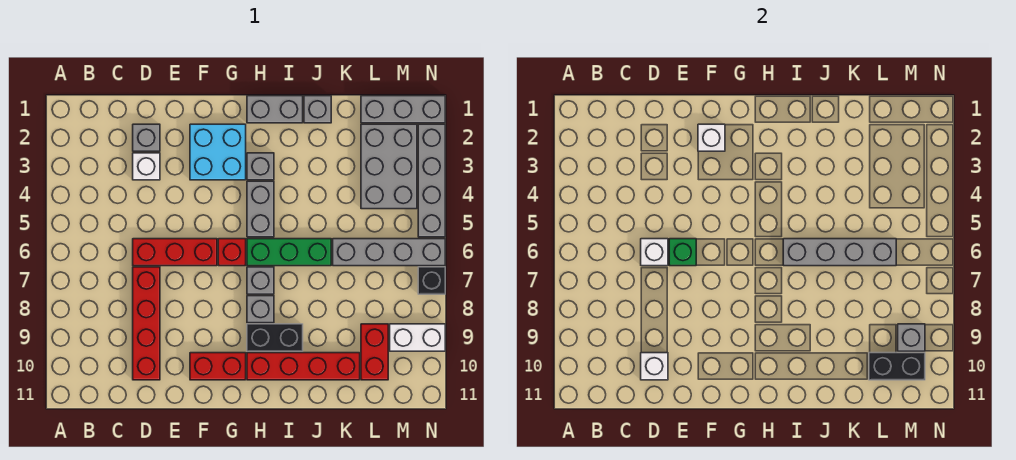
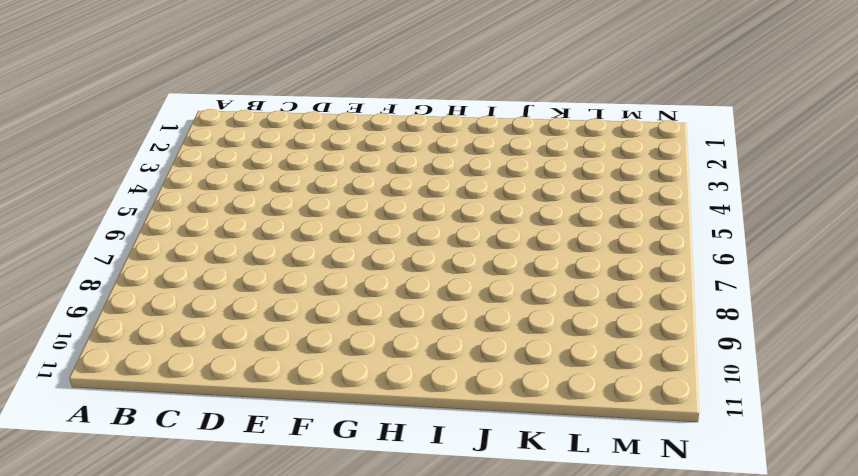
none -> grey 1x1 brick [133,124,160,151]
none -> white 1x1 brick [133,153,160,180]
none -> red 1x3 brick [133,239,217,266]
none -> red 1x4 brick [133,267,160,380]

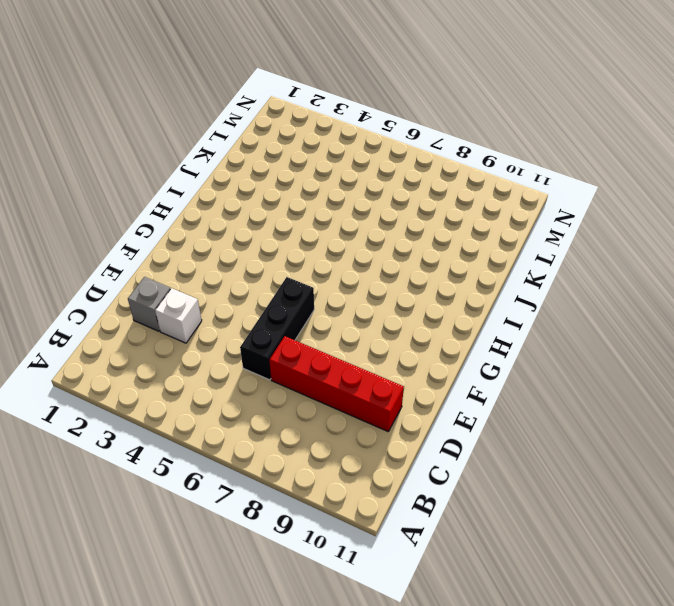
black 1x3 brick [240,277,314,380] -> red 1x3 brick [133,239,217,266]
none -> cyan 2x2 brick [190,124,246,180]
none -> red 1x2 brick [190,353,246,380]
none -> red 1x1 brick [218,239,246,266]
none -> grey 1x2 brick [247,96,303,123]

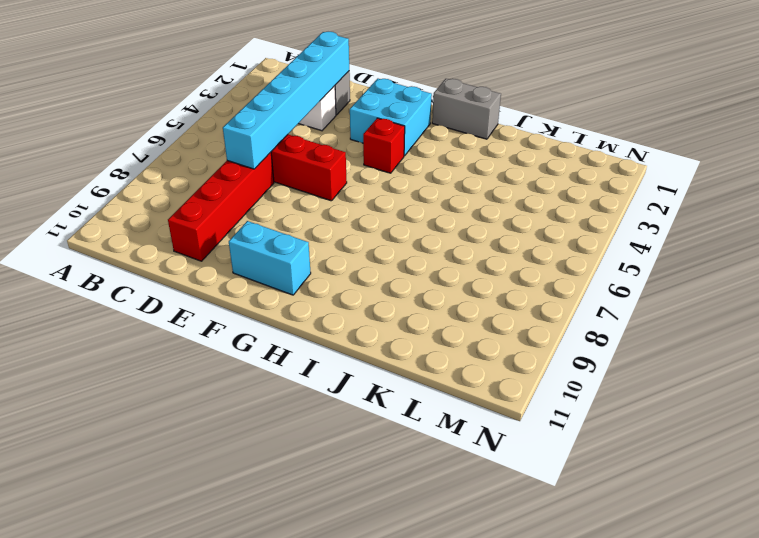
cyan 1x6 brick [223,32,349,169] -> white 1x1 brick [641,239,668,266]
cyan 1x2 brick [229,221,311,295] -> red 1x2 brick [190,353,246,380]
red 1x1 brick [363,118,405,173] -> red 1x1 brick moved to [218,239,246,266]
none -> grey 1x1 brick [247,153,274,180]
none -> grey 1x2 brick [247,181,274,237]
none -> green 1x3 brick [247,239,331,266]
none -> grey 1x1 brick [247,267,274,294]

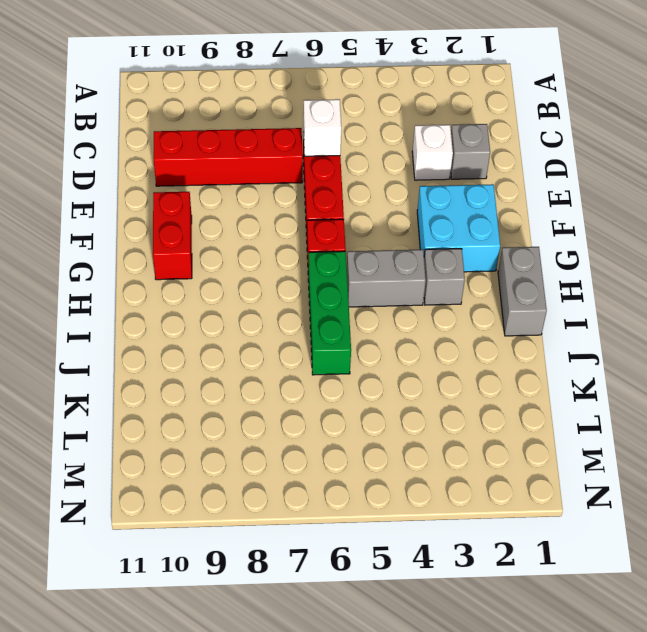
none -> grey 1x1 brick [247,267,274,294]
none -> grey 1x1 brick [247,296,274,323]
none -> black 1x2 brick [247,324,303,351]
none -> red 1x4 brick [247,353,360,380]

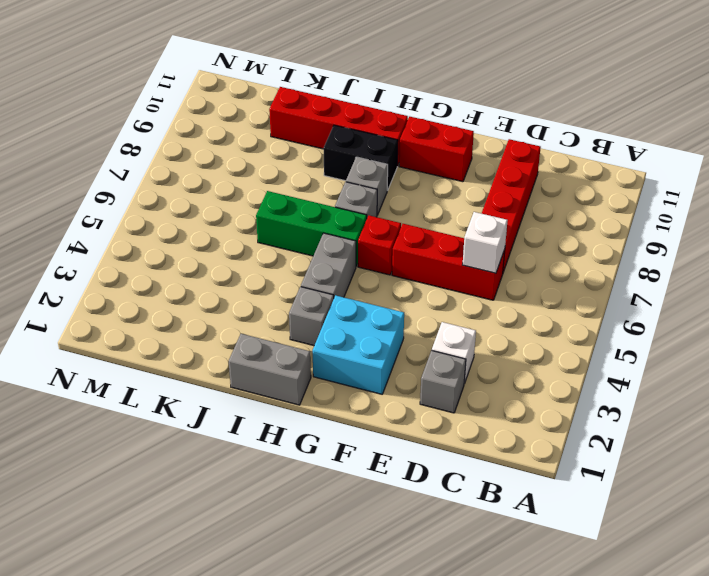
none -> grey 1x1 brick [304,96,331,123]
none -> grey 1x4 brick [333,239,445,266]
none -> grey 1x3 brick [361,96,445,123]
none -> grey 2x3 brick [361,124,417,209]

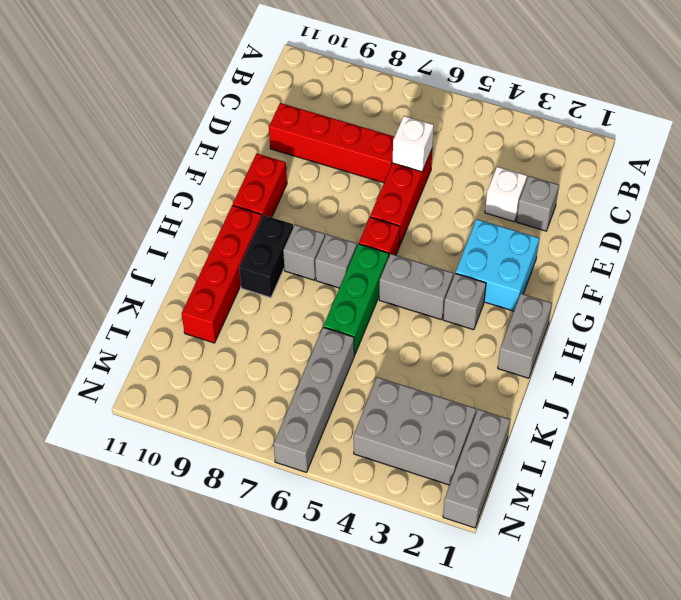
none -> grey 1x1 brick [304,96,331,123]
none -> red 1x2 brick [361,324,388,380]
none -> white 1x2 brick [390,324,445,351]
none -> grey 1x4 brick [418,124,445,237]

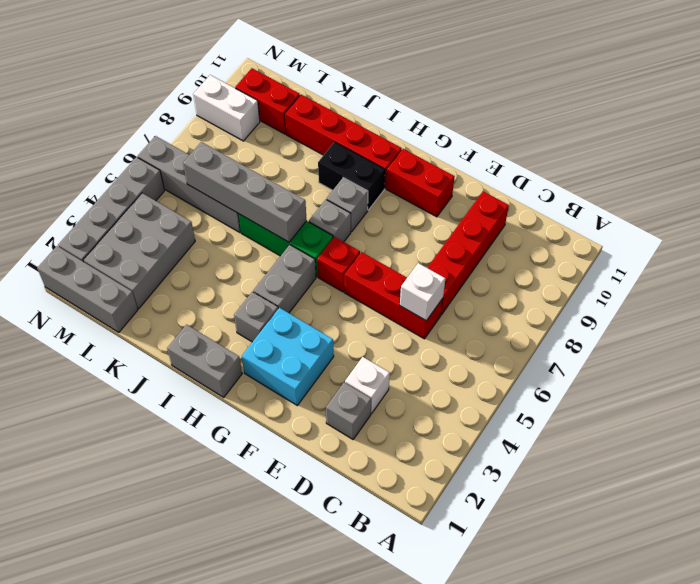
red 1x2 brick [235,68,300,134] -> red 1x2 brick turned to [361,324,388,380]
none -> grey 1x1 brick [304,96,331,123]
none -> black 1x1 brick [418,267,445,294]
none -> white 1x1 brick [641,353,668,380]
none -> green 1x1 brick [669,239,696,266]

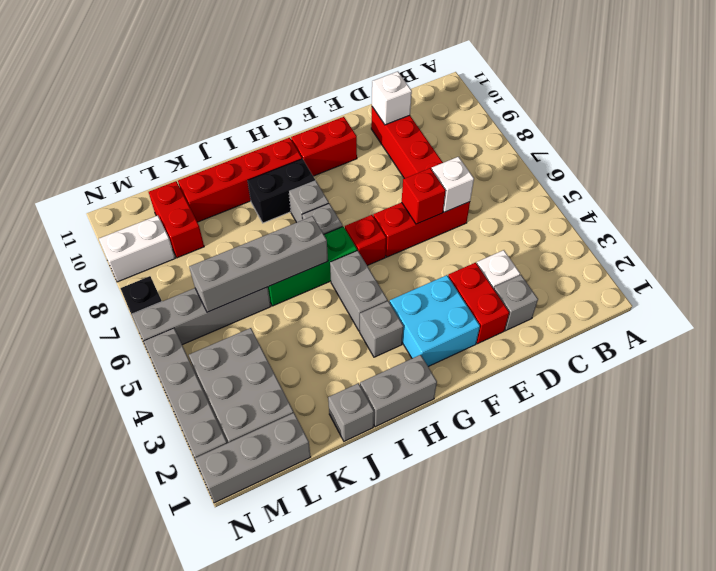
red 1x2 brick [448,263,509,344] -> none
red 1x1 brick [402,168,446,224] -> green 1x1 brick [669,239,696,266]
none -> white 1x1 brick [698,124,725,151]
none -> black 1x2 brick [869,353,925,380]
none -> grey 1x1 brick [898,324,925,351]

